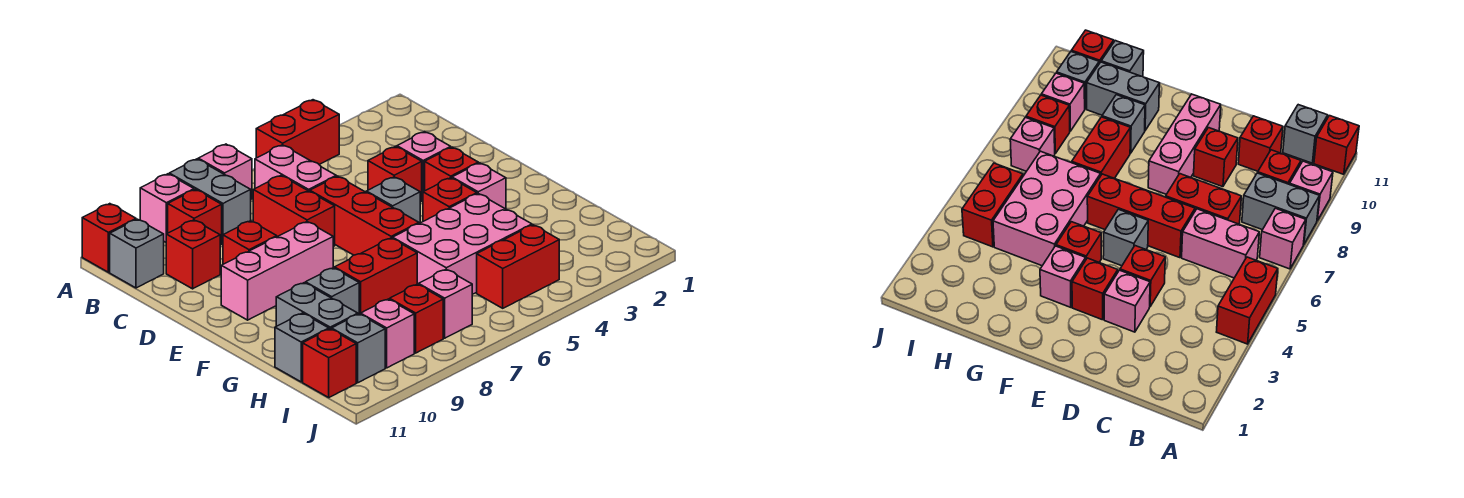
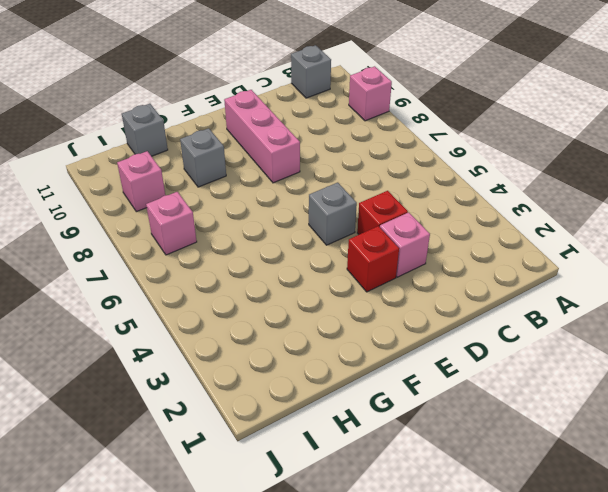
none -> red 1x2 brick [256,100,339,164]
none -> pink 1x1 brick [198,144,252,199]
none -> grey 1x2 brick [169,159,251,243]
none -> red 1x1 brick [82,204,136,272]

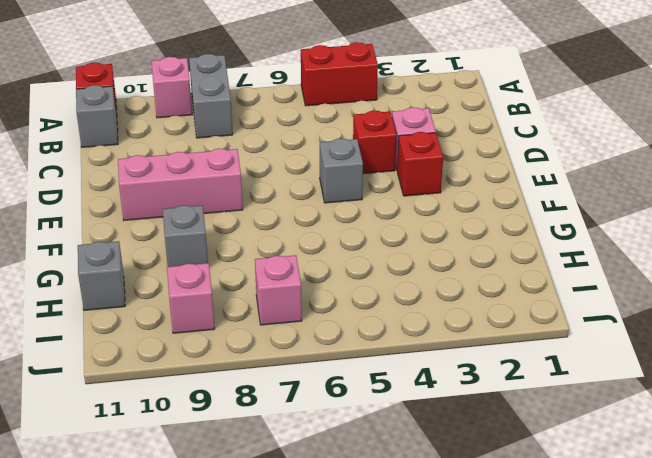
none -> pink 1x1 brick [198,144,252,199]
none -> pink 1x2 brick [255,145,336,192]
none -> red 1x1 brick [168,190,222,245]
none -> red 1x2 brick [253,176,335,247]

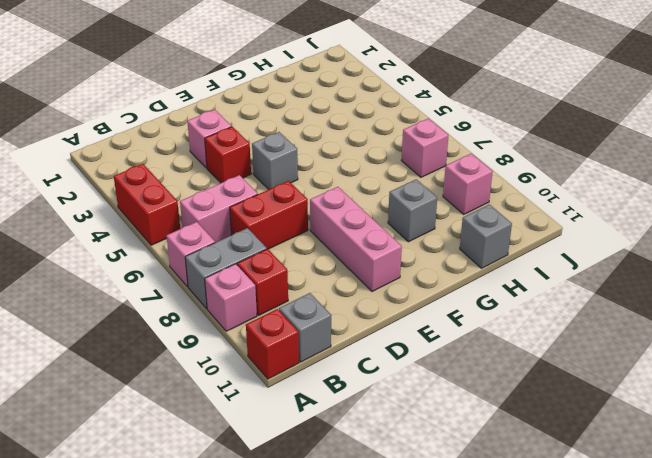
none -> red 1x1 brick [166,220,220,289]
none -> red 1x3 brick [310,176,419,255]
none -> red 1x1 brick [223,221,277,264]
none -> red 1x1 brick [425,147,478,191]

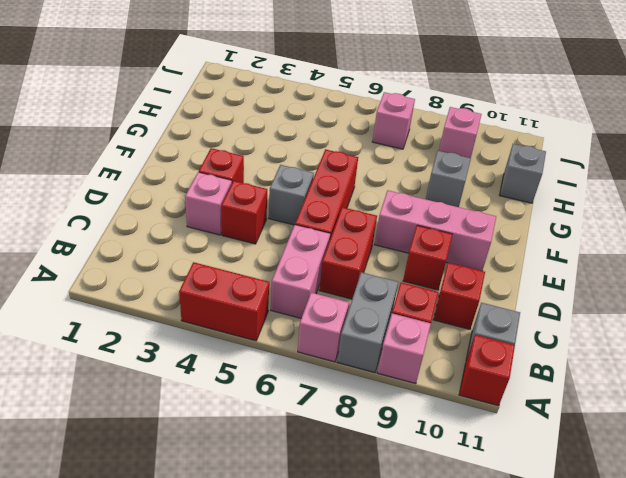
none -> pink 1x1 brick [452,163,506,209]
none -> red 1x1 brick [423,178,477,221]
none -> pink 2x3 brick [393,194,532,294]
none -> red 1x2 brick [335,238,417,315]

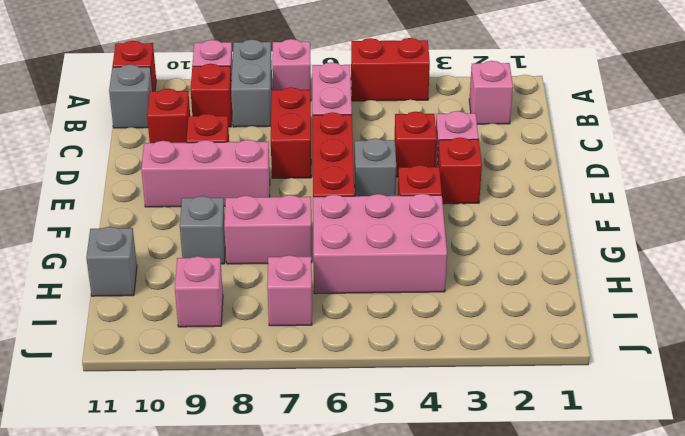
pink 1x1 brick [469,61,513,124] -> pink 1x1 brick moved to [452,163,506,209]
pink 1x2 brick [224,195,312,264] -> red 1x2 brick [335,238,417,315]
none -> grey 1x2 brick [276,283,358,329]
none -> red 1x2 brick [477,225,559,308]
none -> red 1x1 brick [390,284,443,353]
none -> grey 1x1 brick [332,314,385,383]

